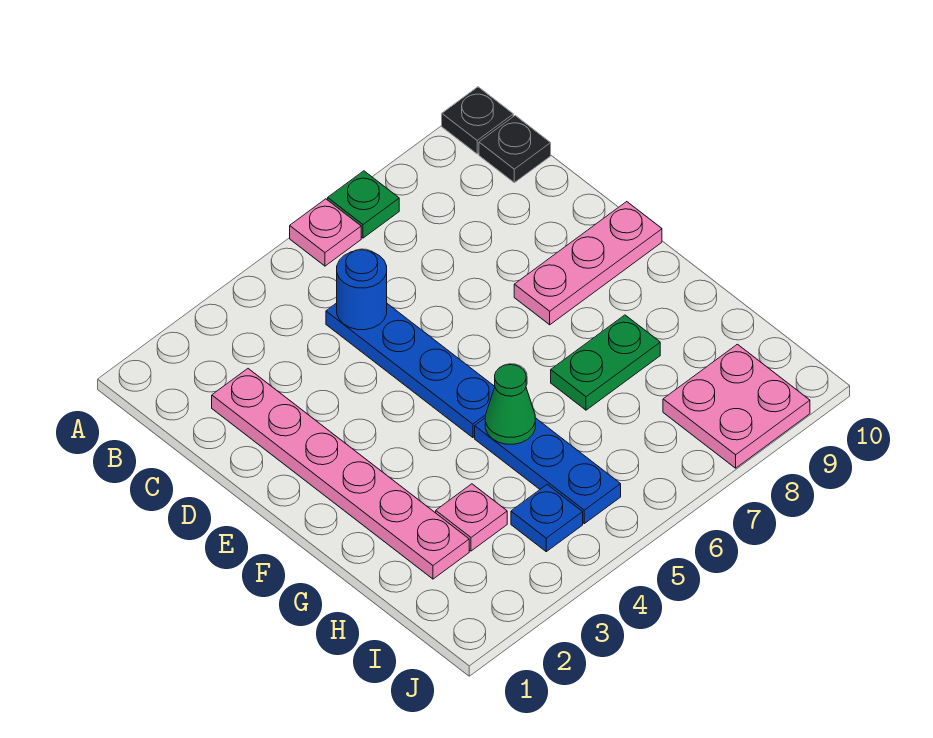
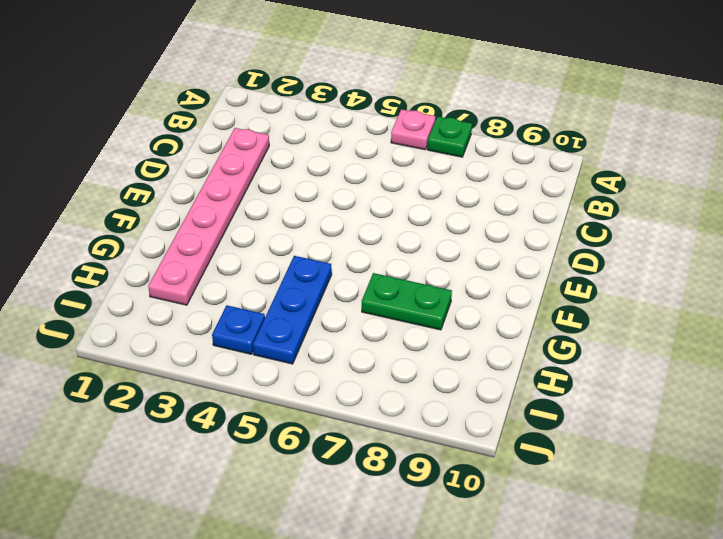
none -> black 1x1 plate [442,87,513,154]
none -> black 1x1 plate [479,116,551,183]
none -> blue 1x4 plate [326,303,495,438]

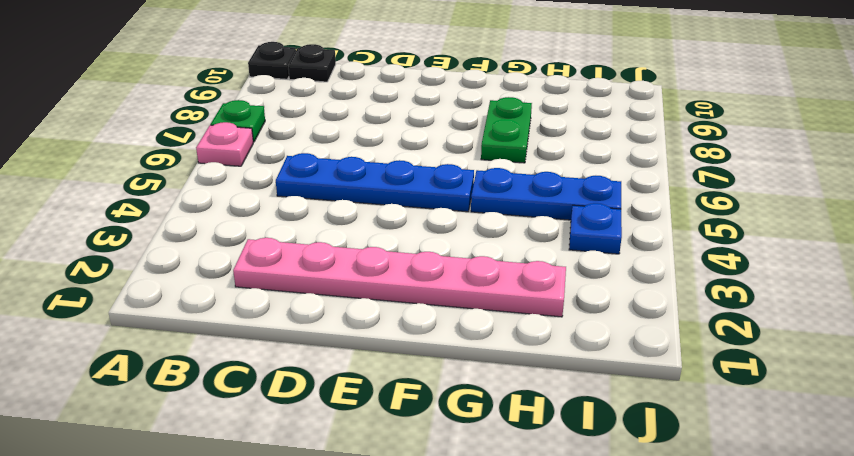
none -> pink 1x3 plate [514,202,662,325]
none -> pink 1x1 plate [436,484,507,551]
none -> pink 2x2 plate [663,344,810,468]

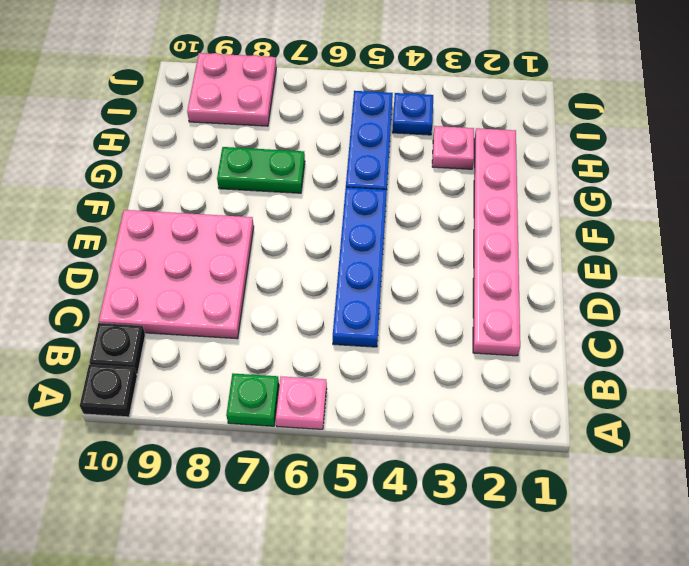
pink 3x3 plate [99,210,254,339] -> pink 1x3 plate [514,202,662,325]
none -> blue 1x1 round brick [337,250,387,330]
none -> green 1x1 cone [485,365,535,444]

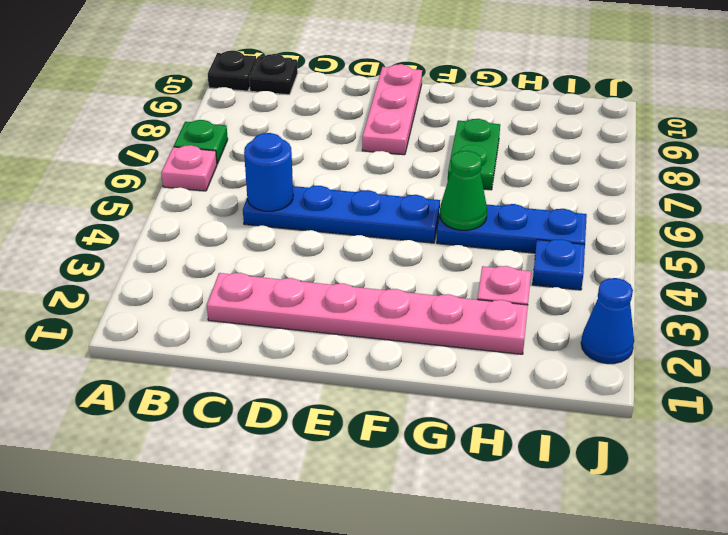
blue 1x1 cone [581,278,634,364] -> none
none -> pink 2x2 plate [663,344,810,468]

